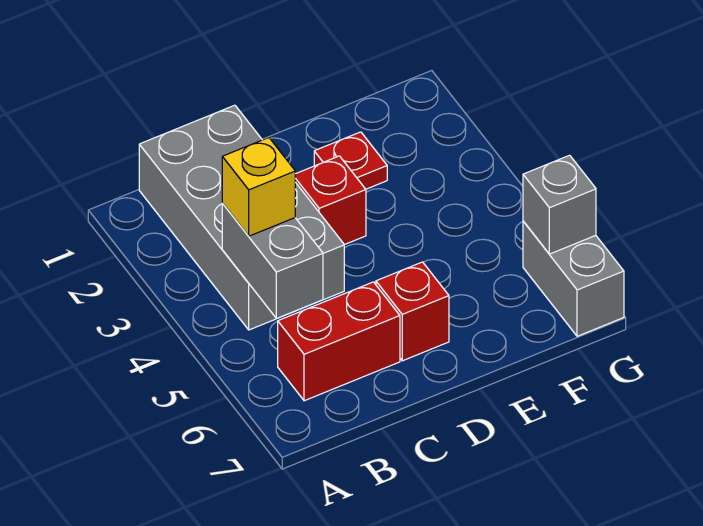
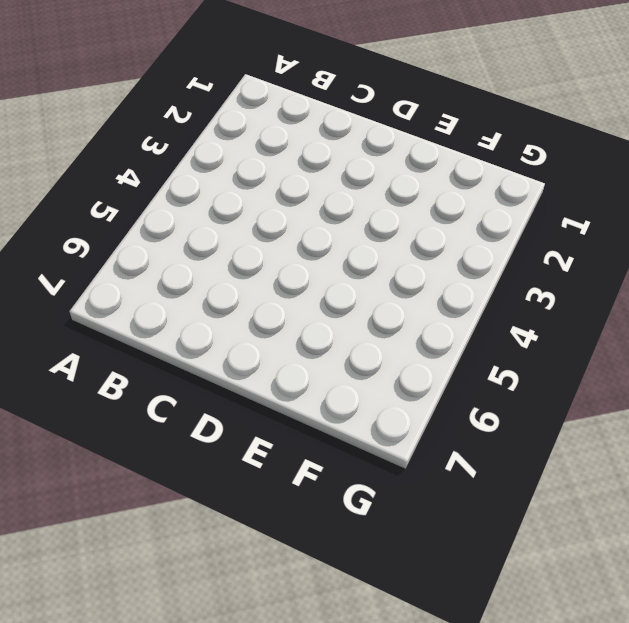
none -> grey 2x4 brick [139,105,344,330]
none -> red 1x2 brick [278,282,400,401]

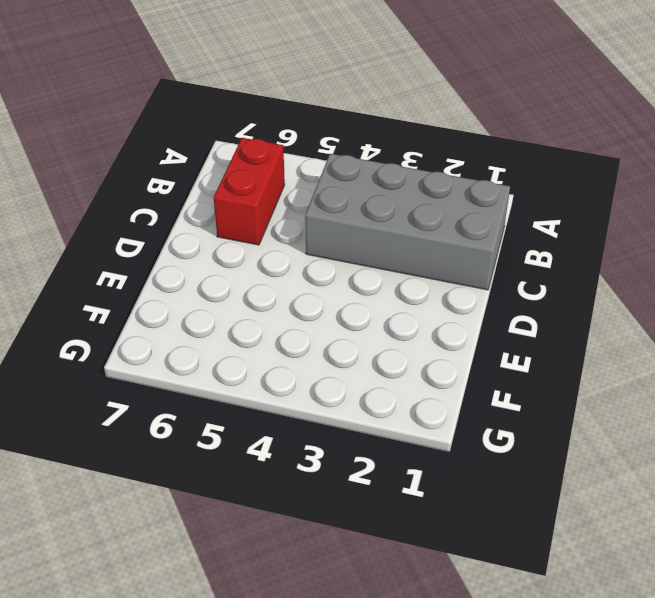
none -> red 1x1 brick [295,156,366,245]
none -> red 1x1 brick [376,262,449,361]

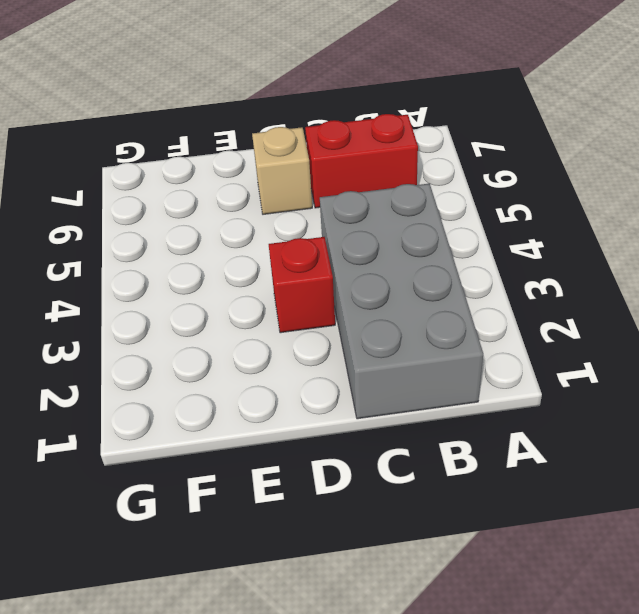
tan 1x1 brick [252,127,312,214] -> red 1x1 brick [376,262,449,361]
none -> red 1x1 plate [314,132,387,189]
none -> grey 1x2 brick [523,221,624,336]

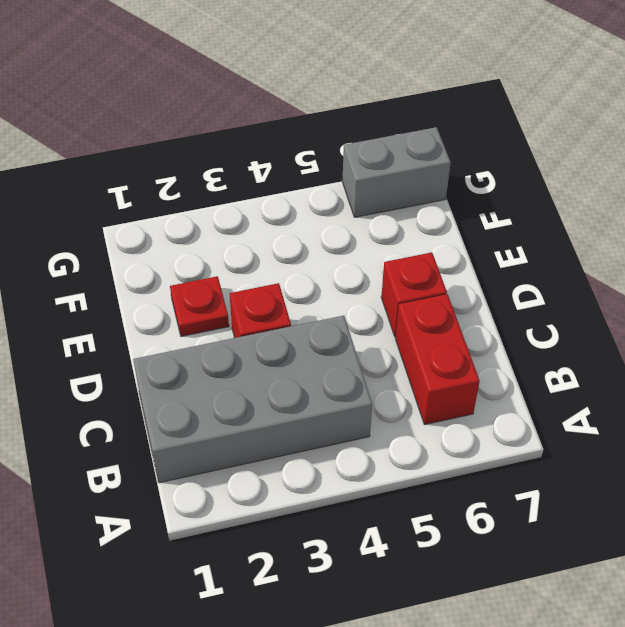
none -> grey 1x2 brick [222,204,323,318]
none -> grey 1x1 brick [523,155,596,254]

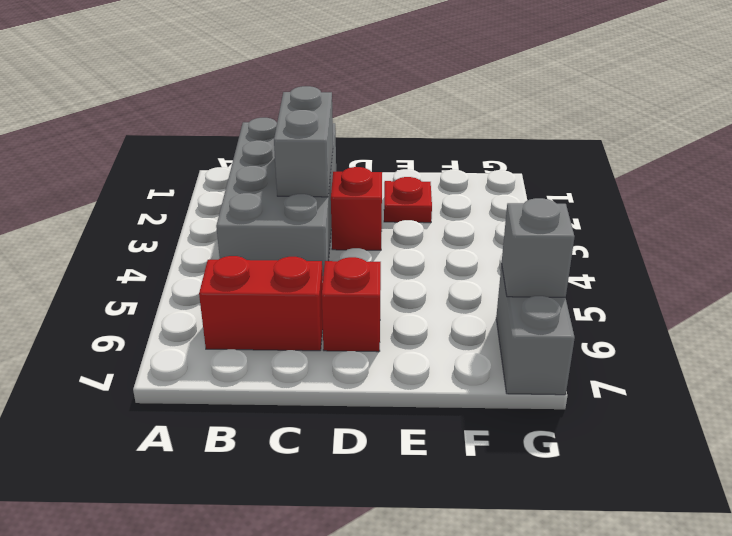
grey 1x2 brick [274,86,333,197] -> grey 1x2 brick moved to [222,204,323,318]
none -> yellow 1x1 brick [222,138,295,236]

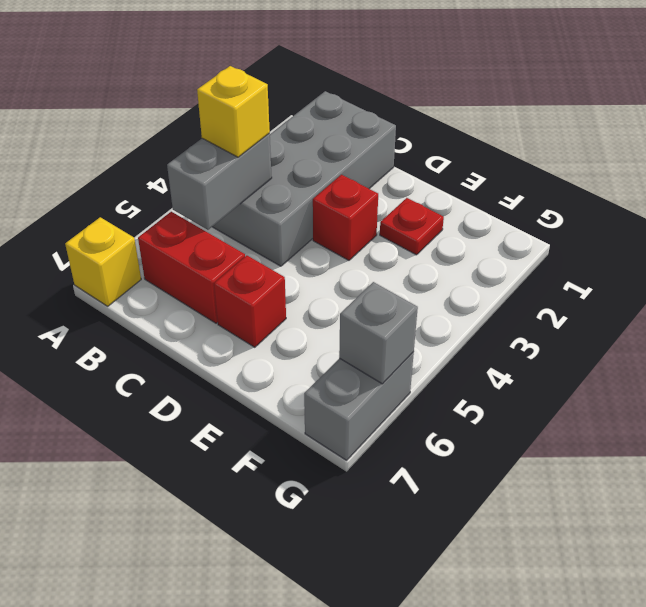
yellow 1x1 brick [65,217,141,306] -> none

